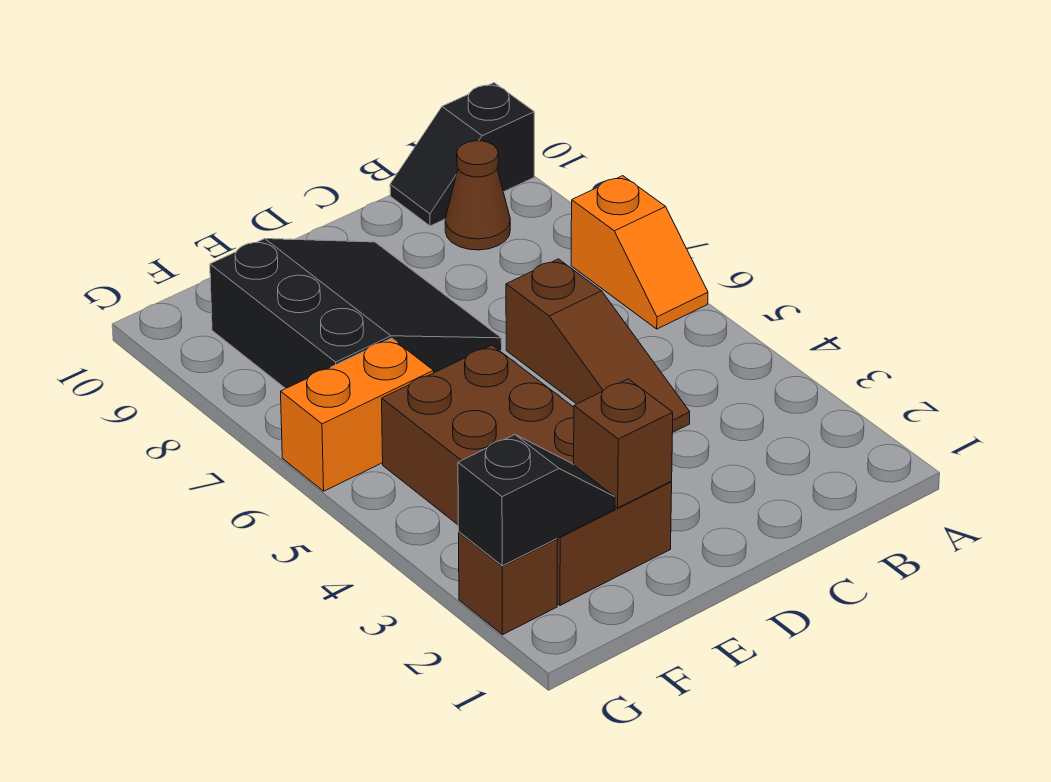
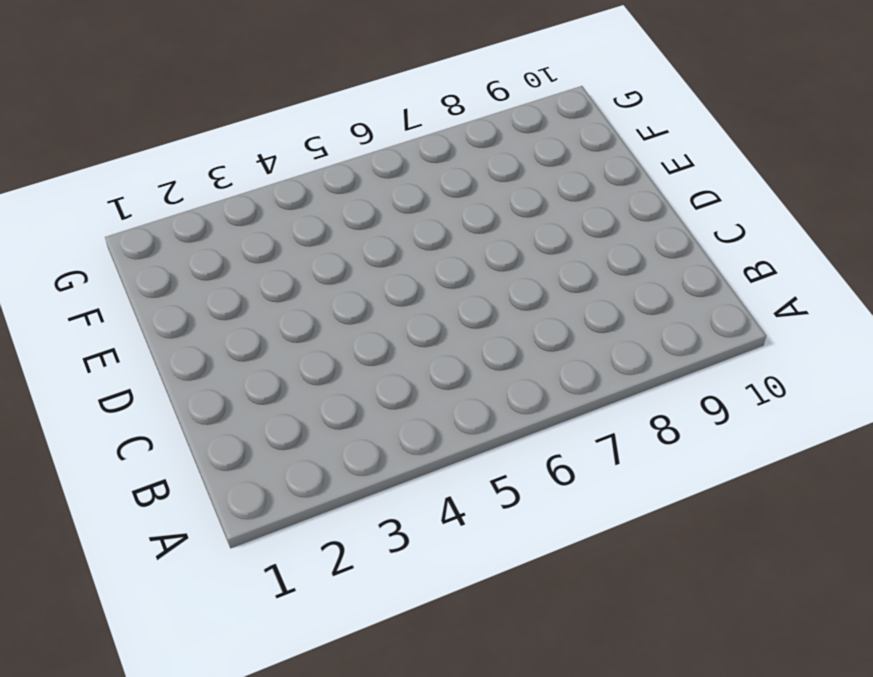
none -> orange 1x2 slope [571,176,708,329]
none -> black 1x2 slope [390,83,534,226]

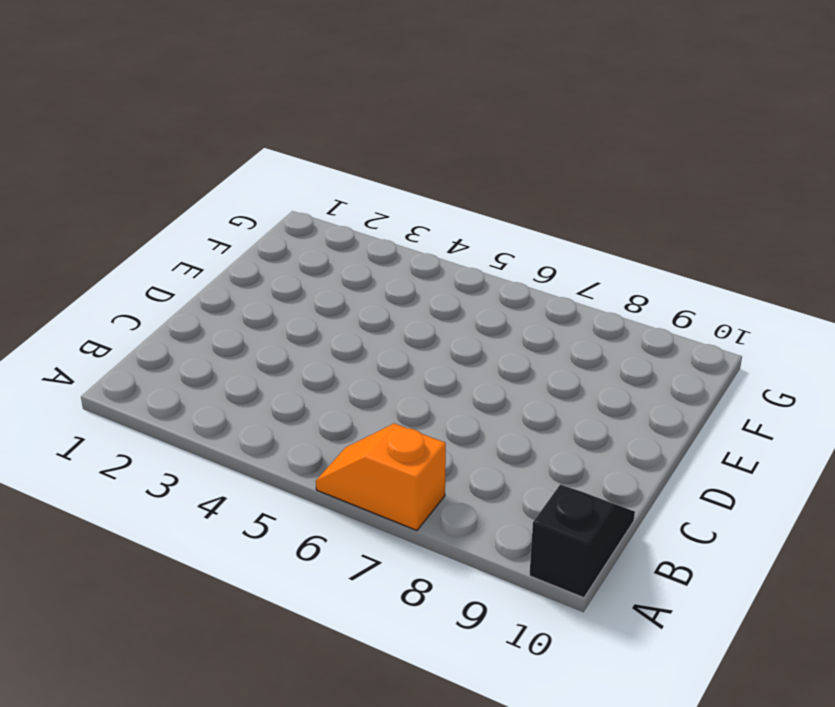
none -> brown 1x1 cone [445,141,510,250]
none -> brown 1x3 slope [506,259,690,432]

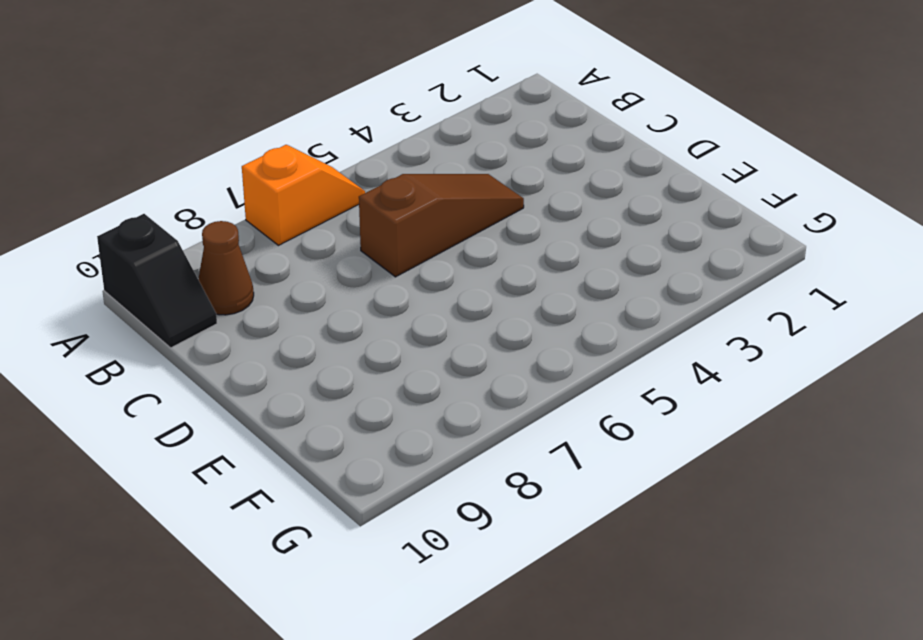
none -> black 3x3 slope [210,239,502,389]
none -> brown 2x4 brick [382,345,672,605]

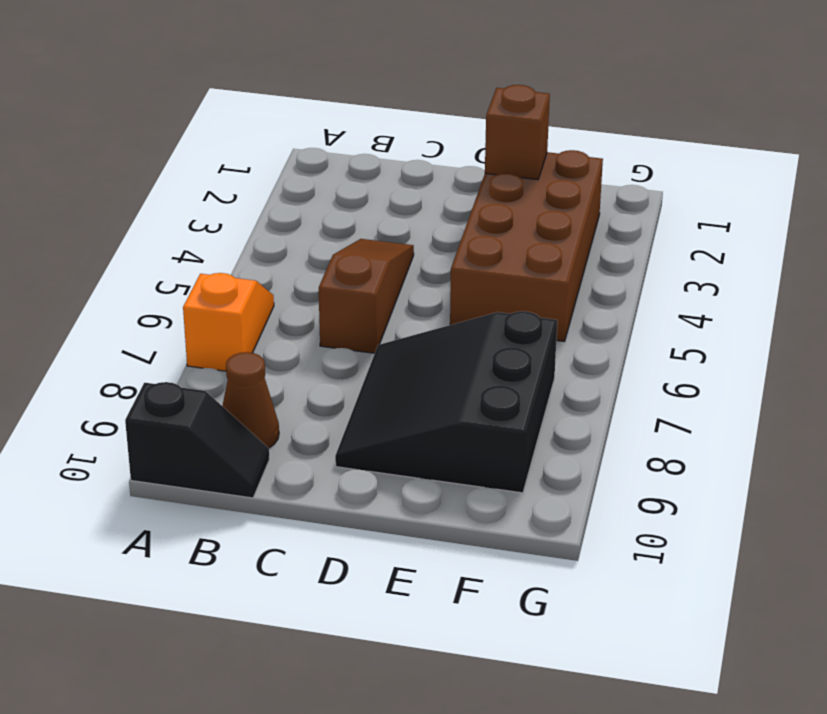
none -> orange 1x2 brick [281,338,434,491]
none -> brown 1x1 brick [459,532,558,635]

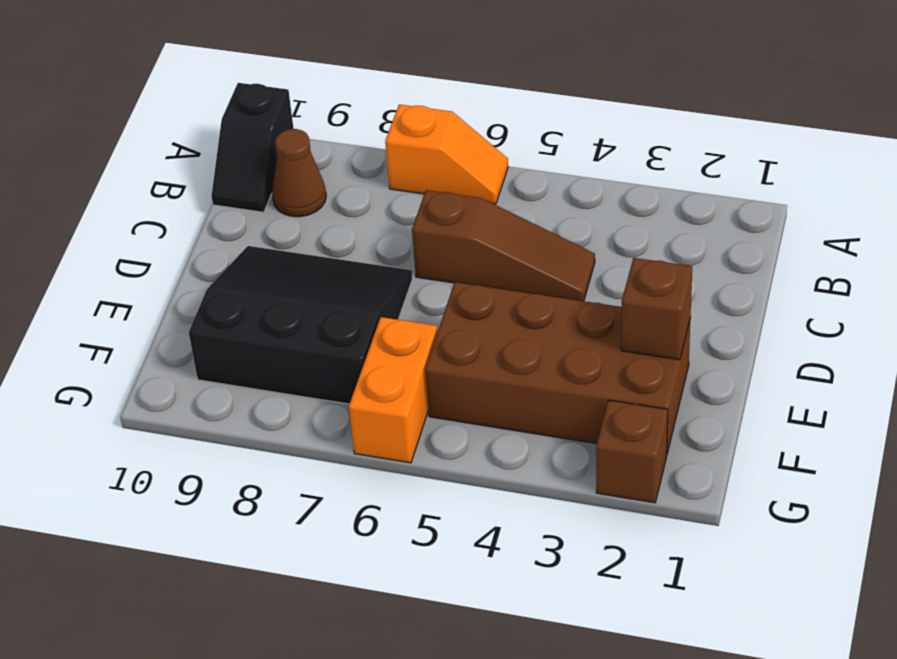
none -> black 1x2 slope [458,435,615,566]

